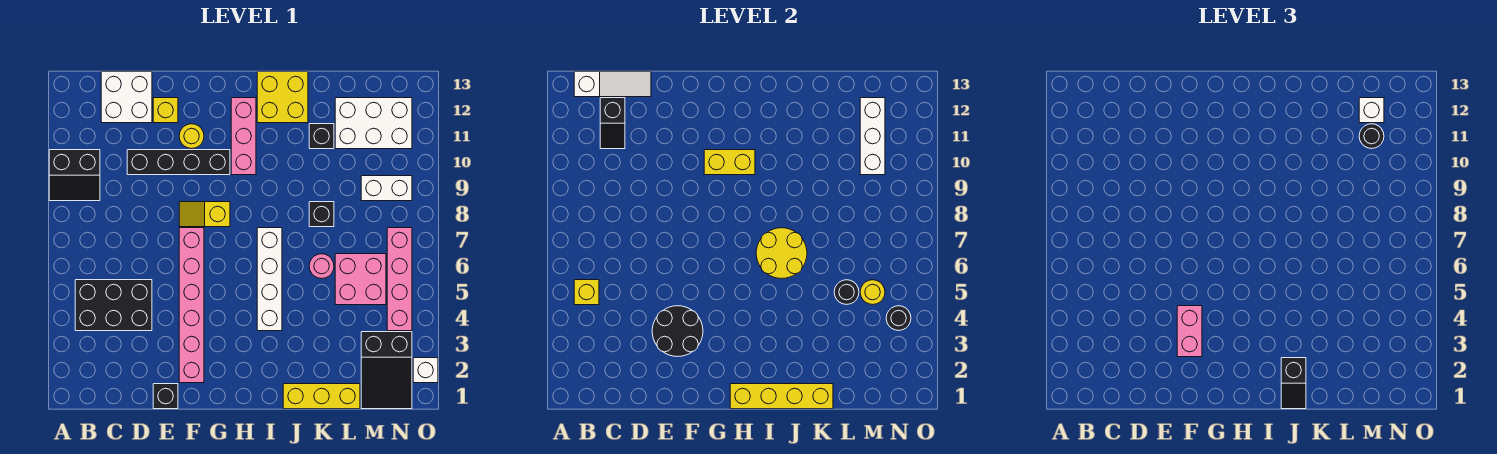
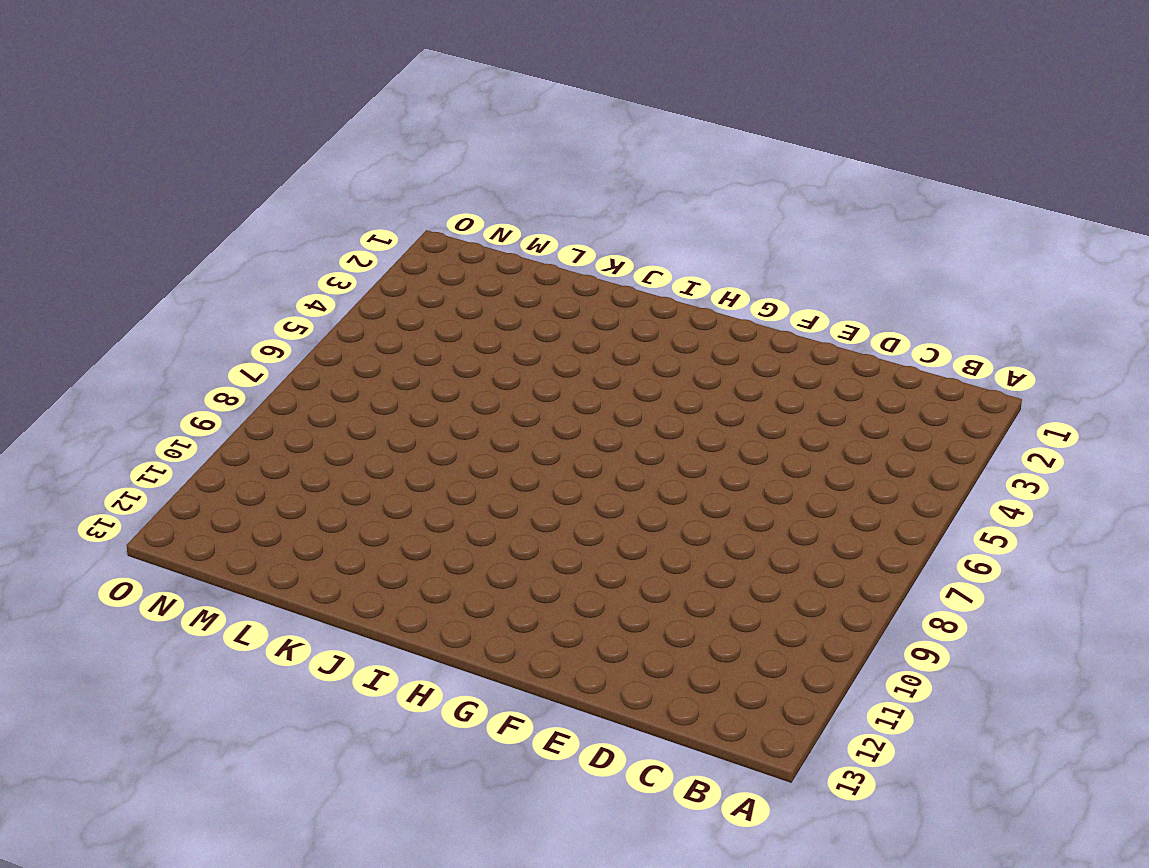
none -> black 2x2 slope [49,150,100,201]
none -> black 2x3 brick [75,280,152,331]
none -> white 2x2 brick [101,72,152,123]
none -> black 1x4 brick [127,150,230,175]

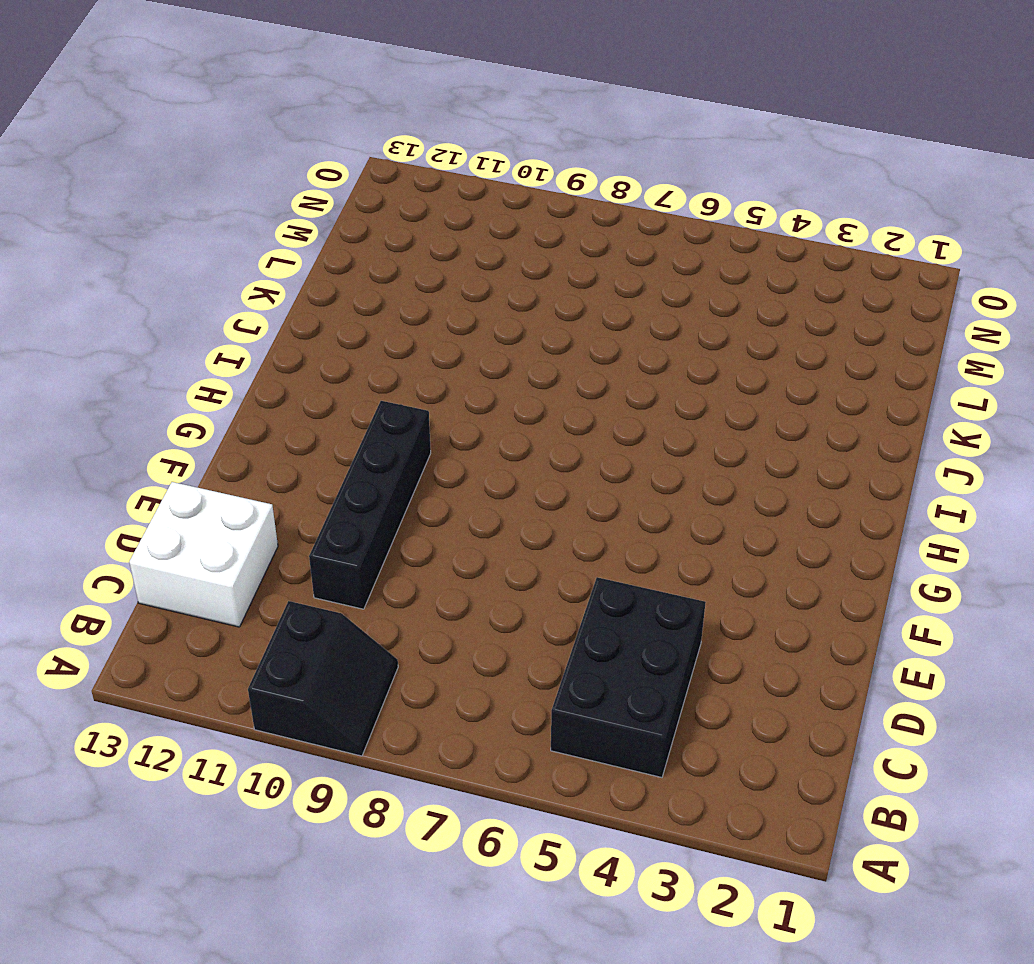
none -> black 1x1 brick [153,384,178,409]
none -> yellow 1x1 brick [153,98,178,123]
none -> pink 1x6 brick [179,228,204,383]
none -> yellow 1x2 slope [179,202,230,227]

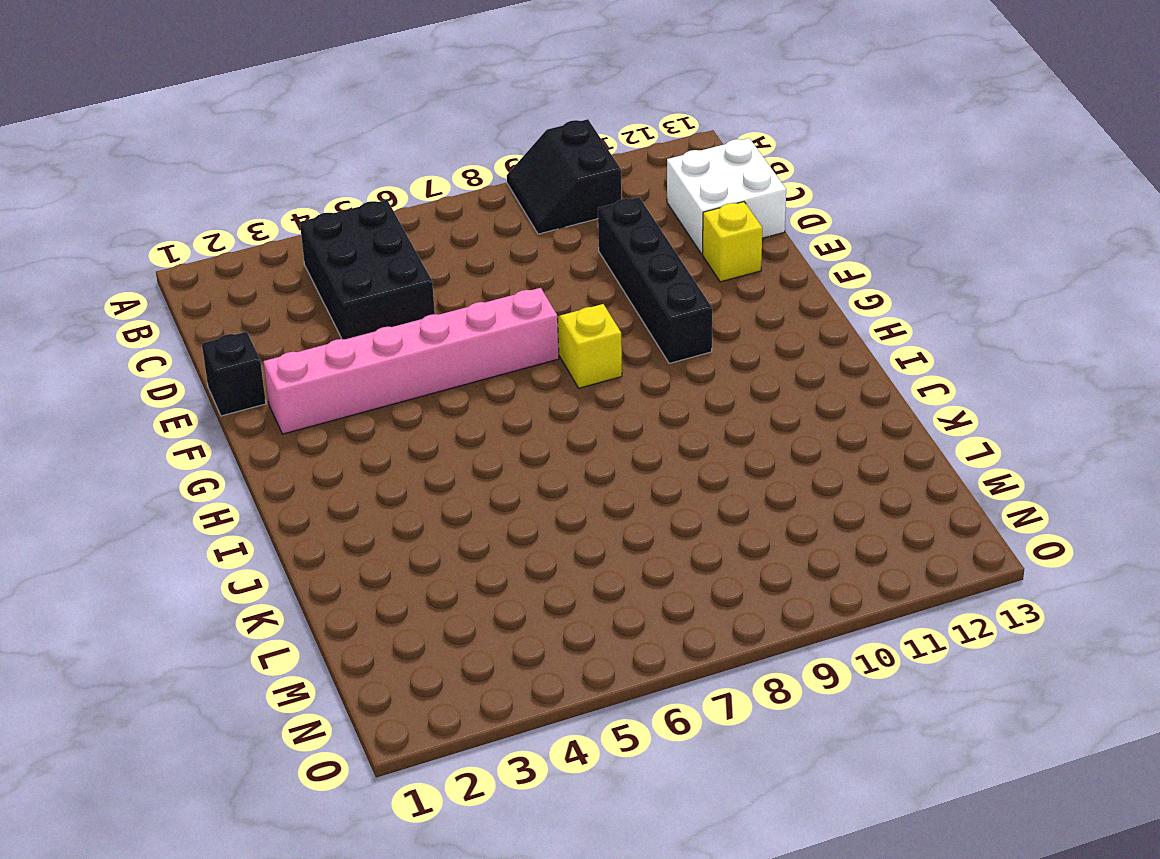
none -> yellow 1x1 round brick [179,124,204,149]
none -> pink 1x3 brick [231,98,256,175]
none -> white 1x4 brick [257,228,282,331]
none -> yellow 2x2 brick [257,72,308,123]

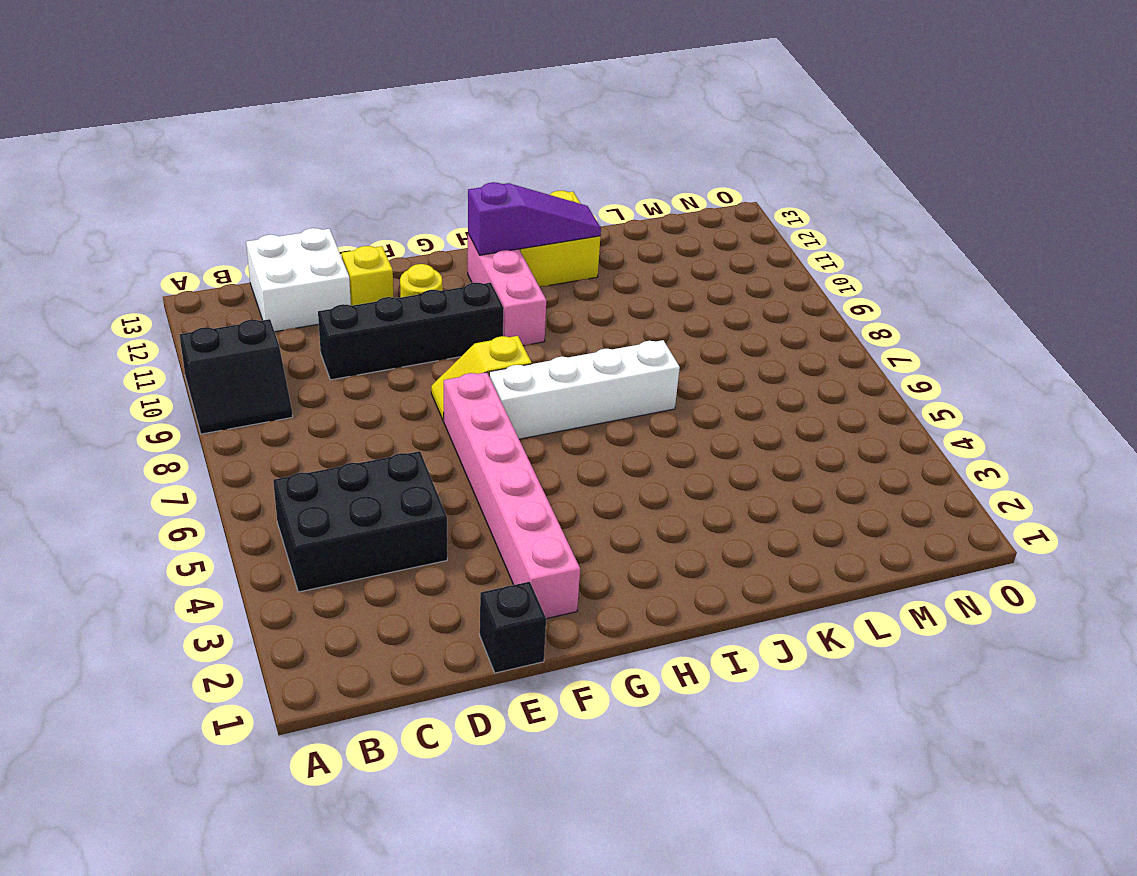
white 1x4 brick [489,340,680,439] -> white 1x4 brick turned to [257,228,282,331]
purple 1x3 slope [468,182,601,255] -> none
none -> yellow 1x3 brick [283,384,360,409]
none -> pink 1x1 round brick [309,254,334,279]
none -> black 1x1 brick [309,202,334,227]
none -> black 1x1 brick [309,124,334,149]

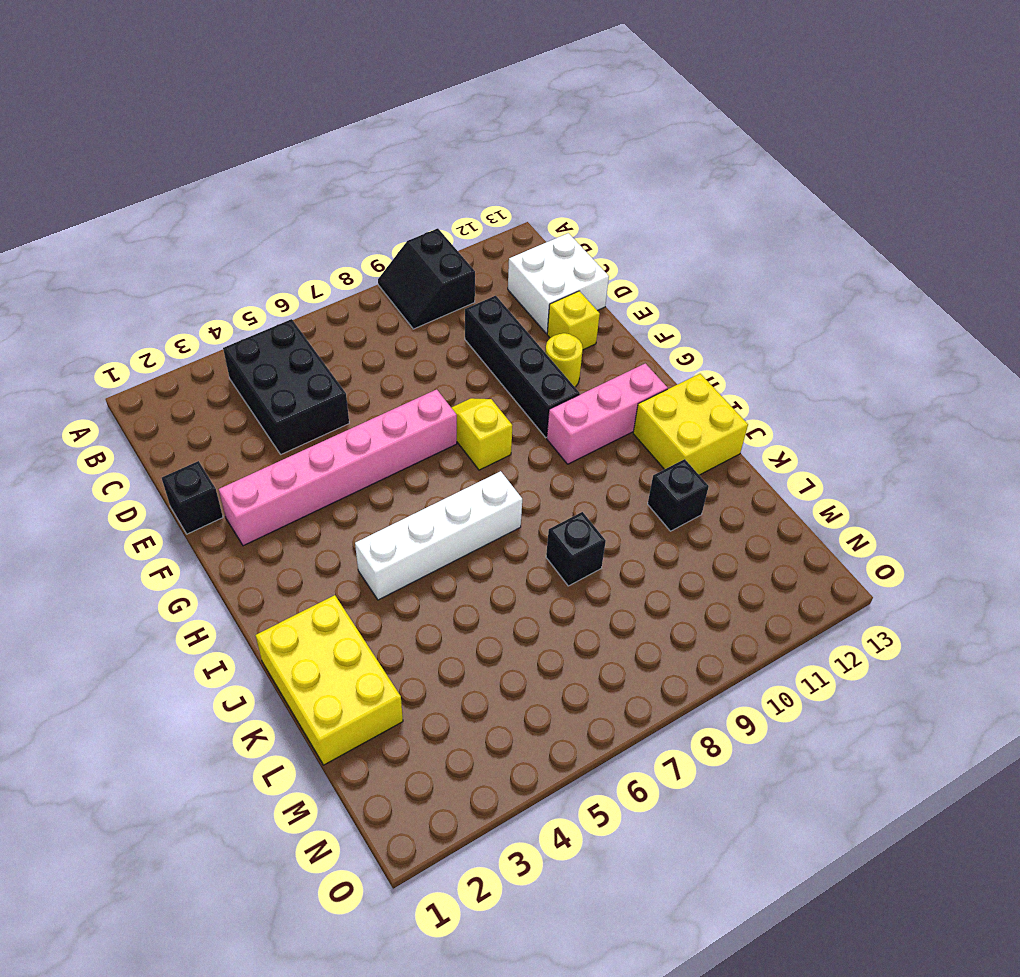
yellow 2x3 brick [256,595,403,765] -> yellow 1x3 brick [283,384,360,409]
none -> pink 1x1 round brick [309,254,334,279]
none -> pink 2x2 brick [335,254,386,305]
none -> white 2x3 brick [335,98,412,149]
none -> black 2x3 slope [361,332,412,409]

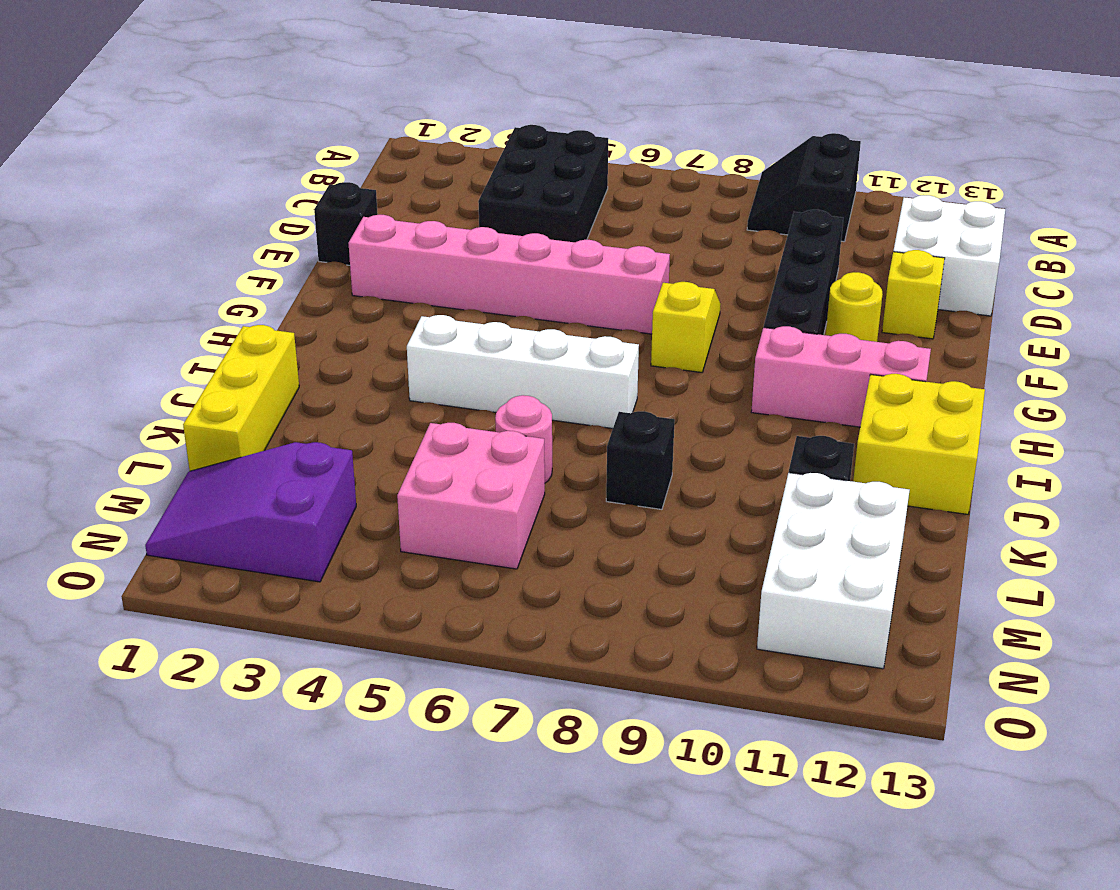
purple 2x3 slope [145,442,356,582] -> black 2x3 slope [361,332,412,409]
none -> white 1x2 brick [361,176,412,201]
none -> pink 1x4 brick [387,228,412,331]
none -> white 1x1 brick [413,358,438,383]
none -> yellow 1x1 brick [574,280,599,305]

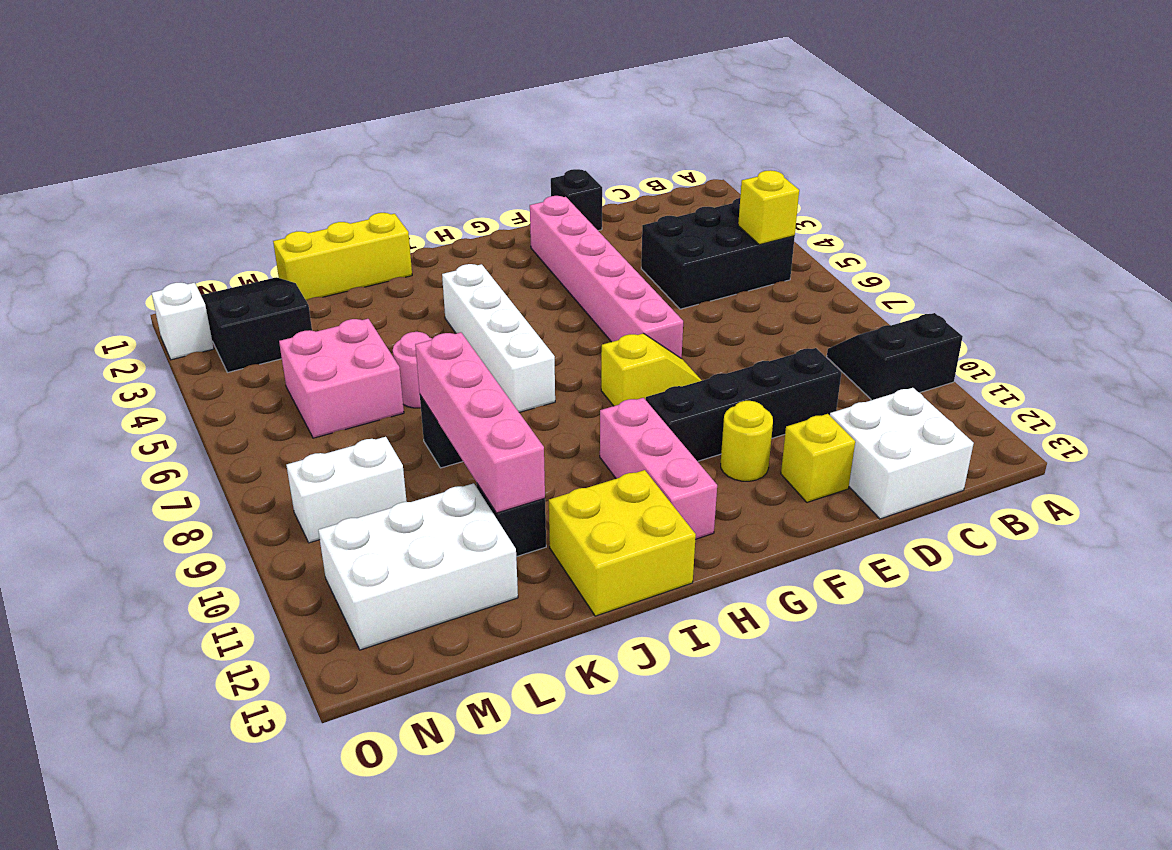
pink 1x4 brick [415,332,545,513] -> pink 1x4 brick moved to [387,228,412,331]
none -> white 1x3 slope [574,72,651,97]
none -> black 1x2 slope [600,98,625,149]
none -> black 2x2 round brick [652,306,703,357]
none -> yellow 1x2 brick [704,150,755,175]

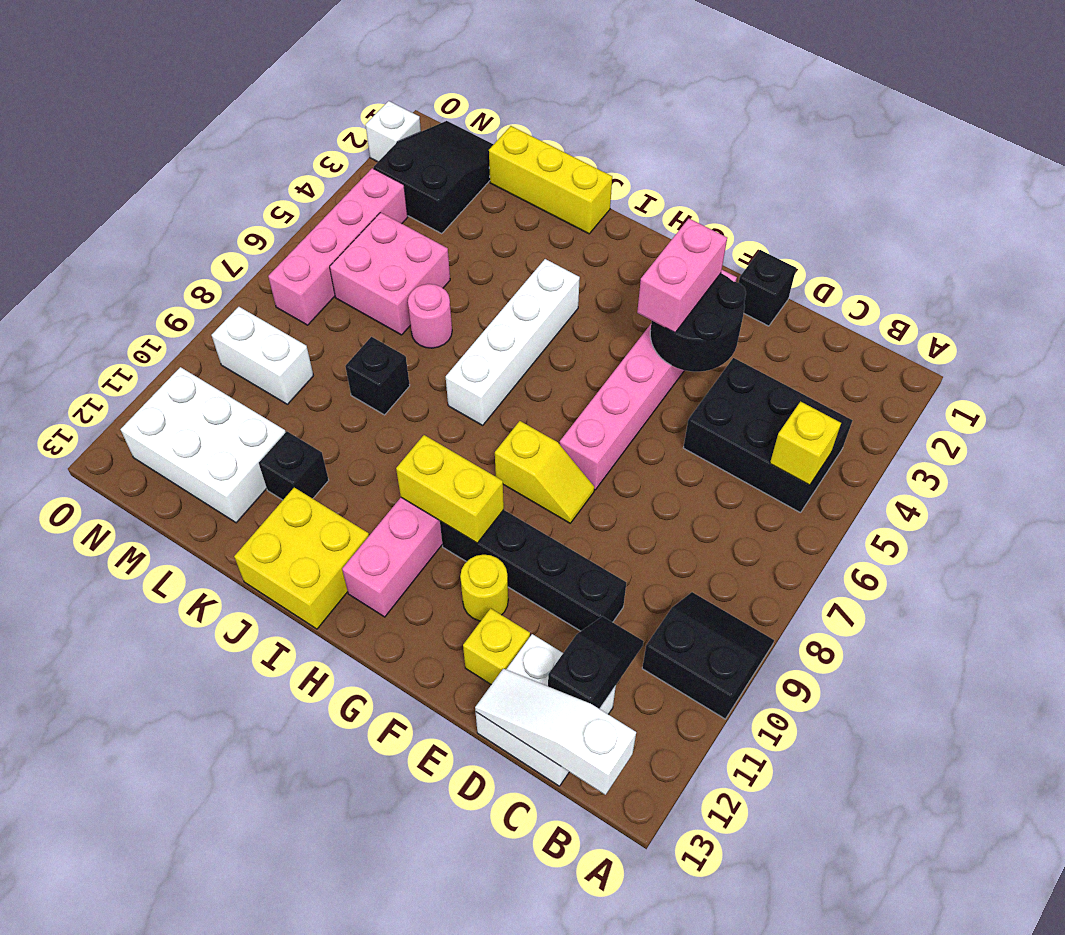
none -> yellow 1x4 brick [730,384,833,409]
none -> yellow 2x2 round brick [756,228,807,279]
none -> black 1x1 round brick [834,280,859,305]
none -> yellow 1x1 round brick [860,280,885,305]

